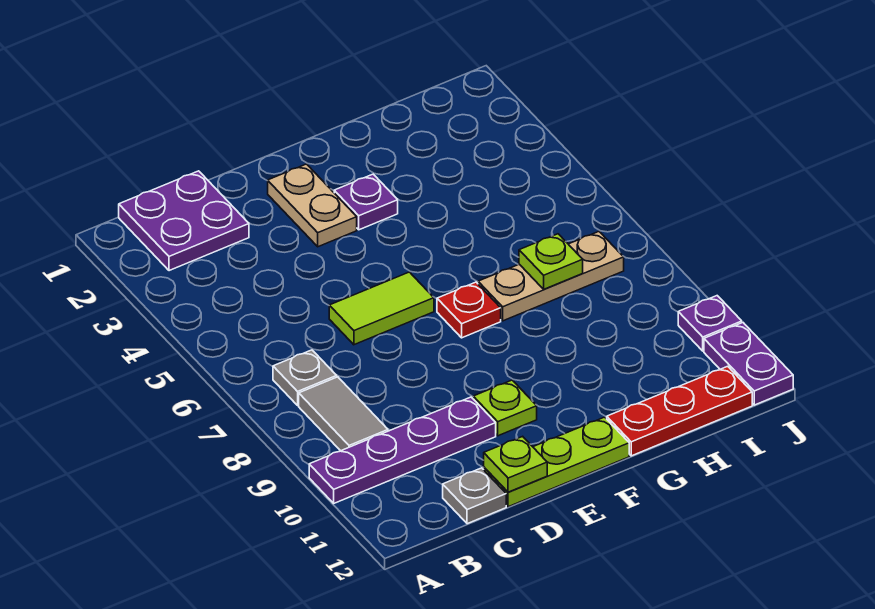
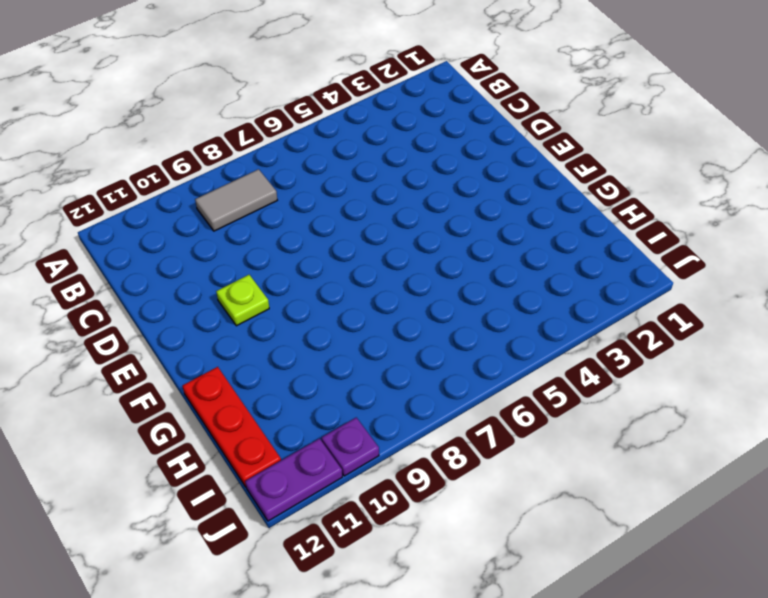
none -> purple 1x4 plate [309,397,496,503]
none -> purple 2x2 plate [119,171,249,271]
none -> grey 1x1 plate [273,350,337,405]

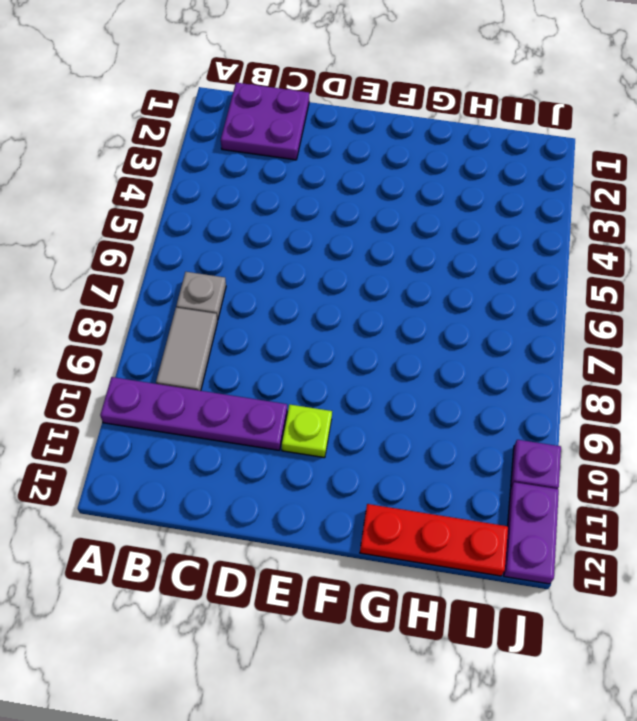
none -> grey 1x1 plate [443,468,506,524]
none -> lime 1x2 tile [329,272,434,345]
none -> lime 1x3 plate [484,417,629,507]

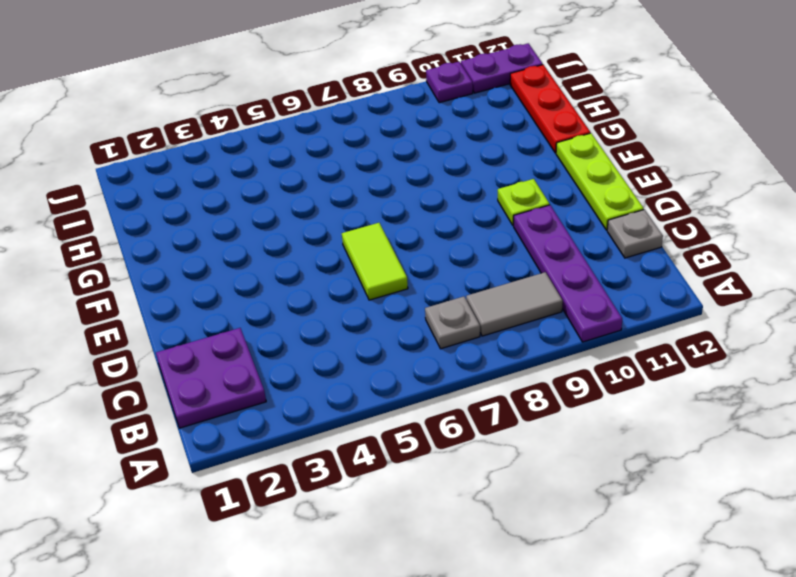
none -> tan 1x2 plate [268,164,357,247]
none -> purple 1x1 plate [334,174,398,230]
none -> red 1x1 plate [437,282,501,338]

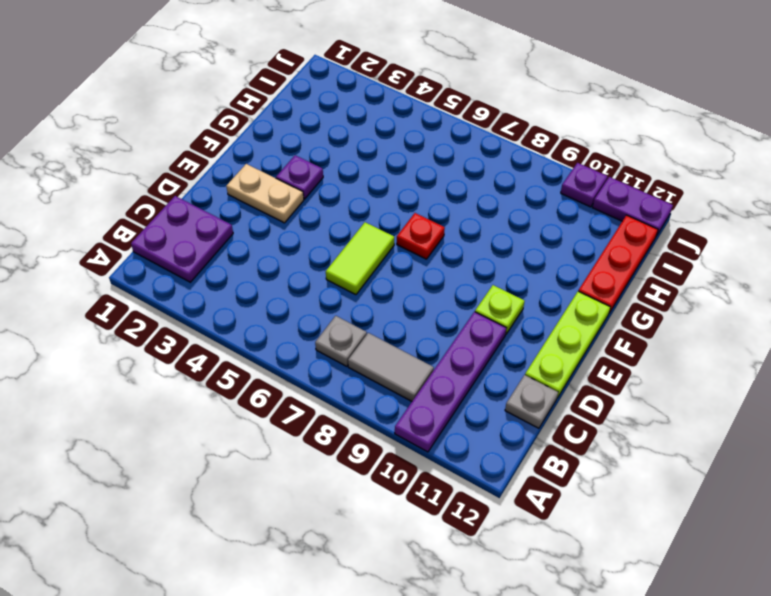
none -> tan 1x3 plate [478,232,624,321]
none -> lime 1x1 plate [484,436,547,492]
none -> lime 1x1 plate [519,234,583,289]

